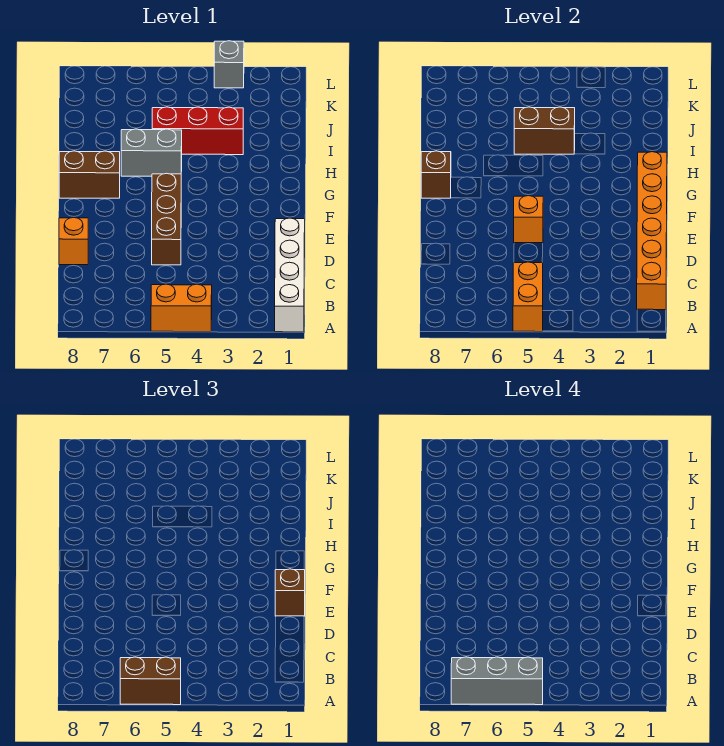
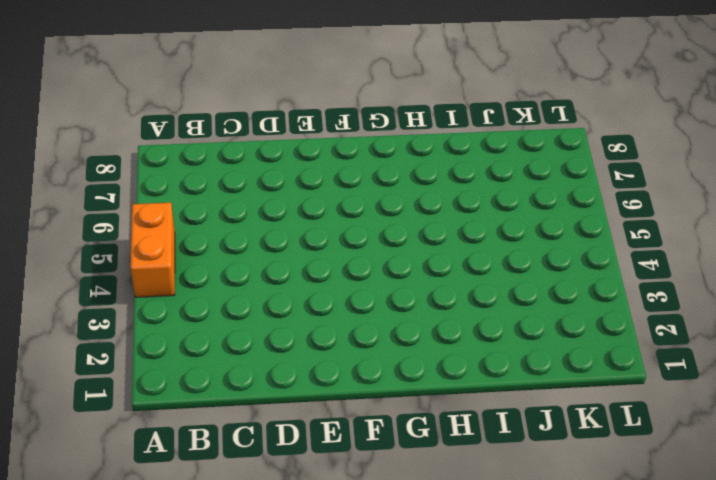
none -> white 1x4 brick [275,218,305,332]
none -> brown 1x3 brick [152,173,181,265]
none -> orange 1x1 brick [59,217,88,265]

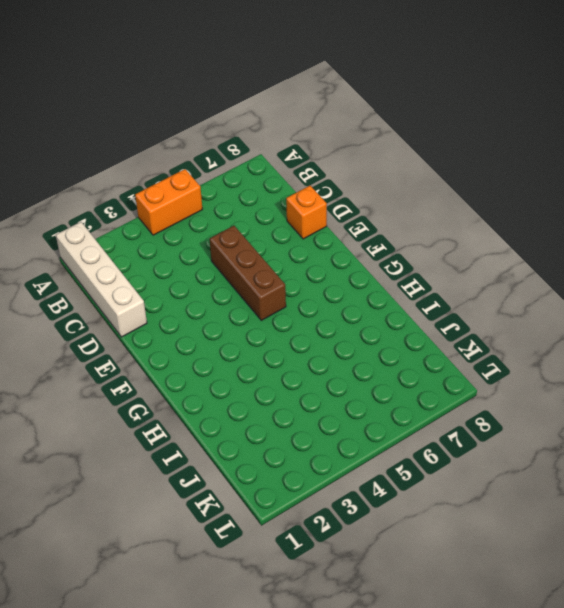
none -> brown 1x2 brick [59,151,120,198]
none -> grey 1x2 brick [121,129,182,176]
none -> red 1x3 brick [152,107,243,155]

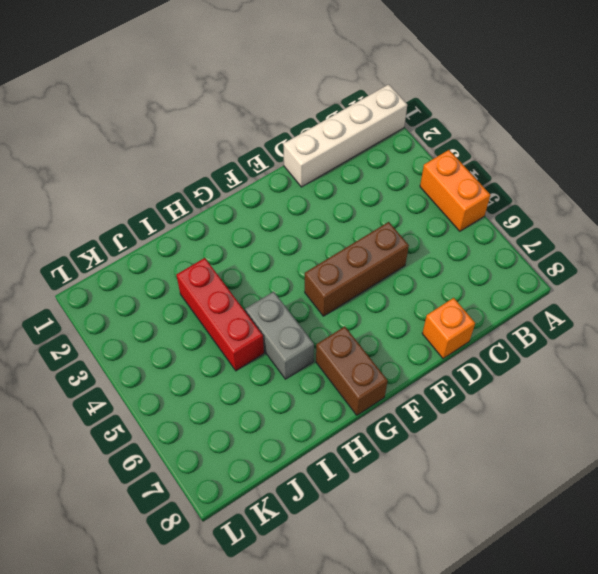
none -> grey 1x1 brick [214,41,244,88]
none -> orange 1x2 brick [513,262,543,332]
none -> orange 1x6 brick [637,152,667,310]

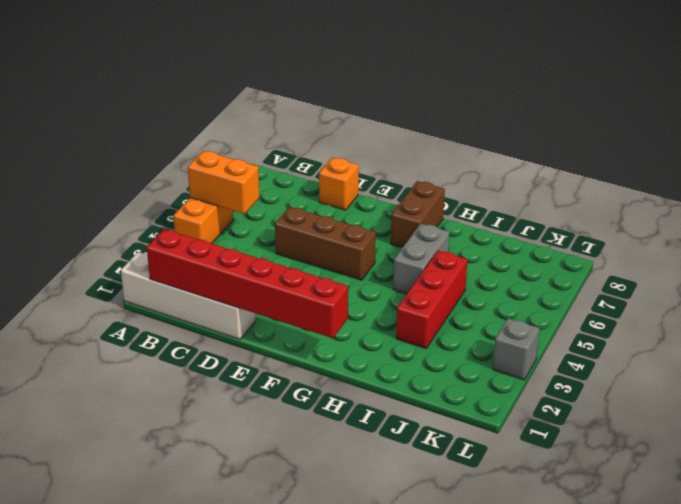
red 1x6 brick [147,229,348,338] -> orange 1x6 brick [637,152,667,310]
none -> orange 1x1 brick [514,196,543,243]
none -> brown 1x1 brick [421,151,451,198]
none -> brown 1x2 brick [514,107,575,154]

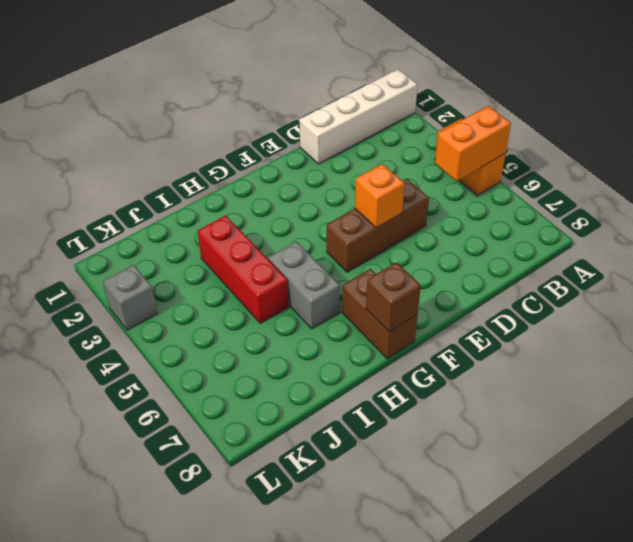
none -> orange 1x1 brick [59,217,88,265]
none -> orange 1x6 brick [637,152,667,310]
none -> brown 1x2 brick [514,107,575,154]

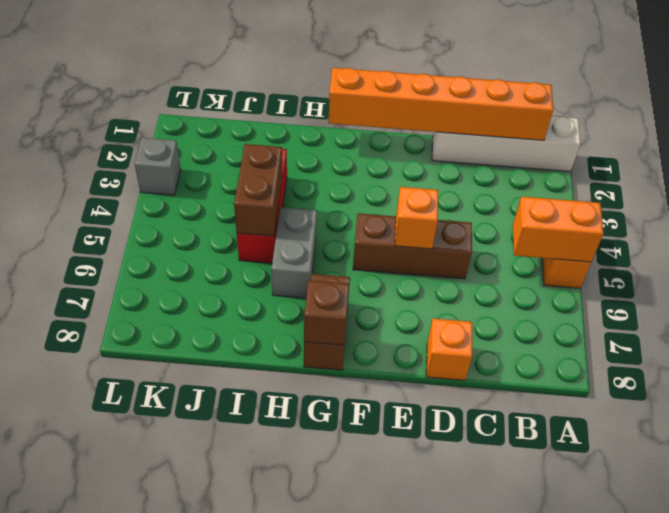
none -> brown 1x2 brick [120,657,181,705]
none -> brown 1x1 brick [275,569,305,616]
none -> grey 1x3 brick [451,657,543,705]

